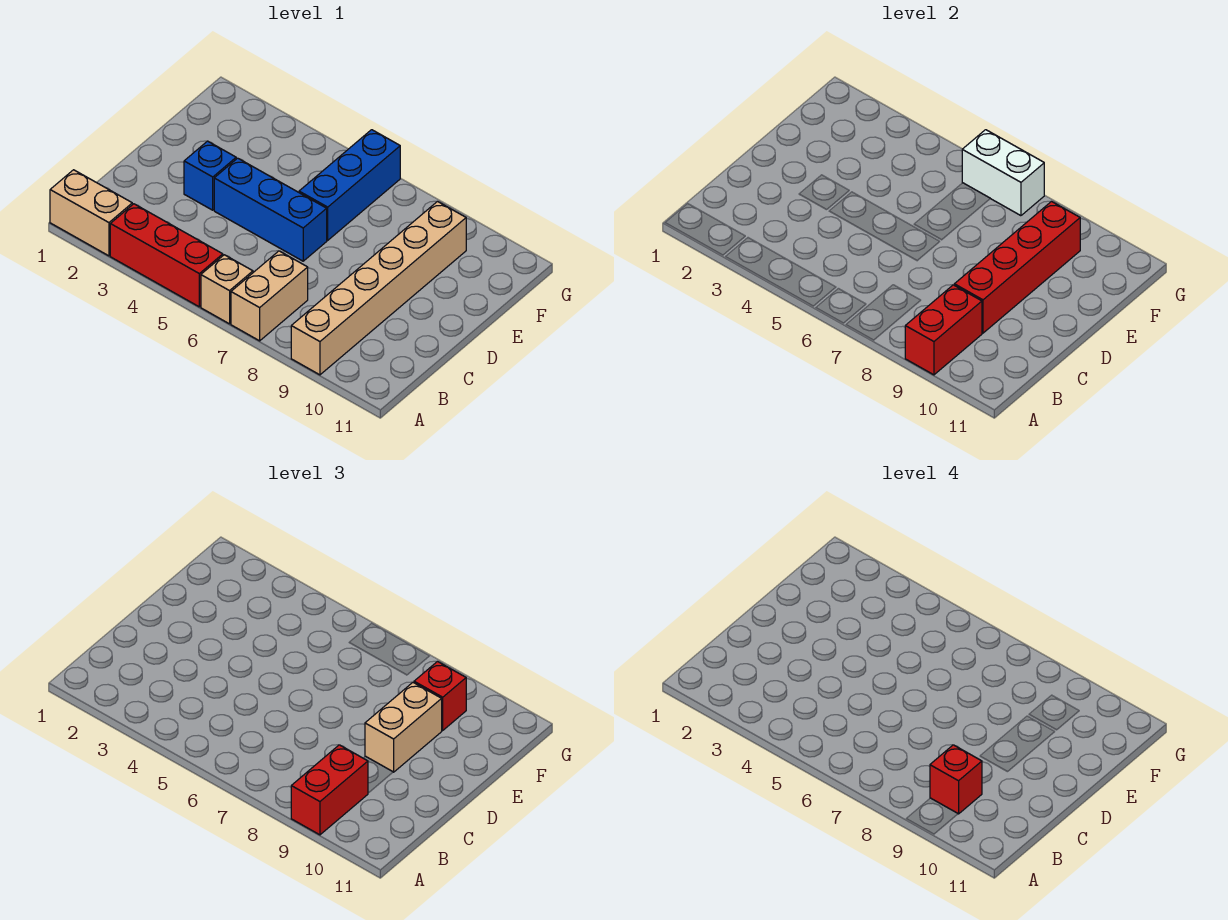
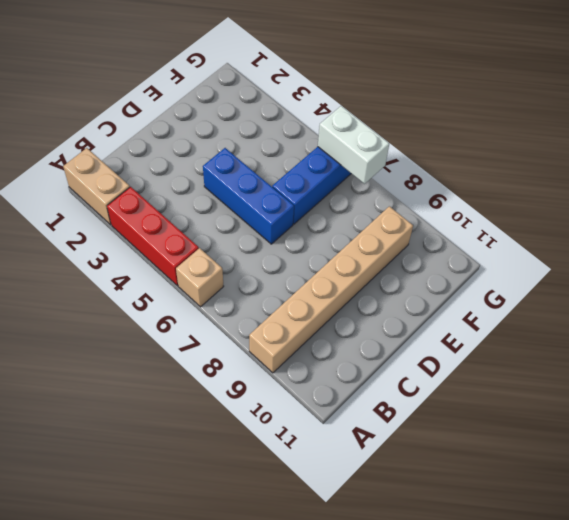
none -> tan 1x2 brick [231,251,308,341]
none -> blue 1x1 brick [184,141,236,210]
none -> red 1x2 brick [905,285,982,375]

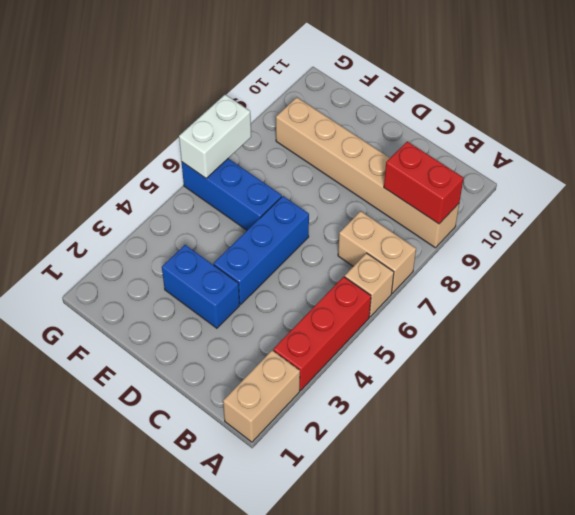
blue 1x2 brick [162,245,240,328] -> blue 1x1 brick [184,141,236,210]
none -> red 1x4 brick [954,201,1080,333]
none -> red 1x2 brick [291,745,368,835]
none -> tan 1x2 brick [365,683,442,772]

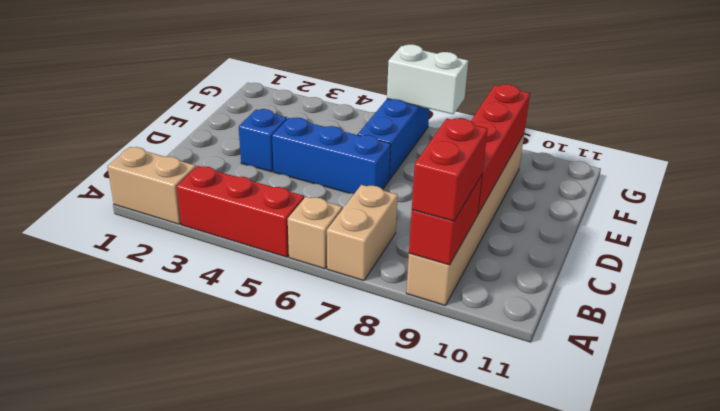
none -> tan 1x2 brick [365,683,442,772]
none -> red 1x1 brick [414,661,466,730]
none -> red 1x1 brick [930,745,982,814]

